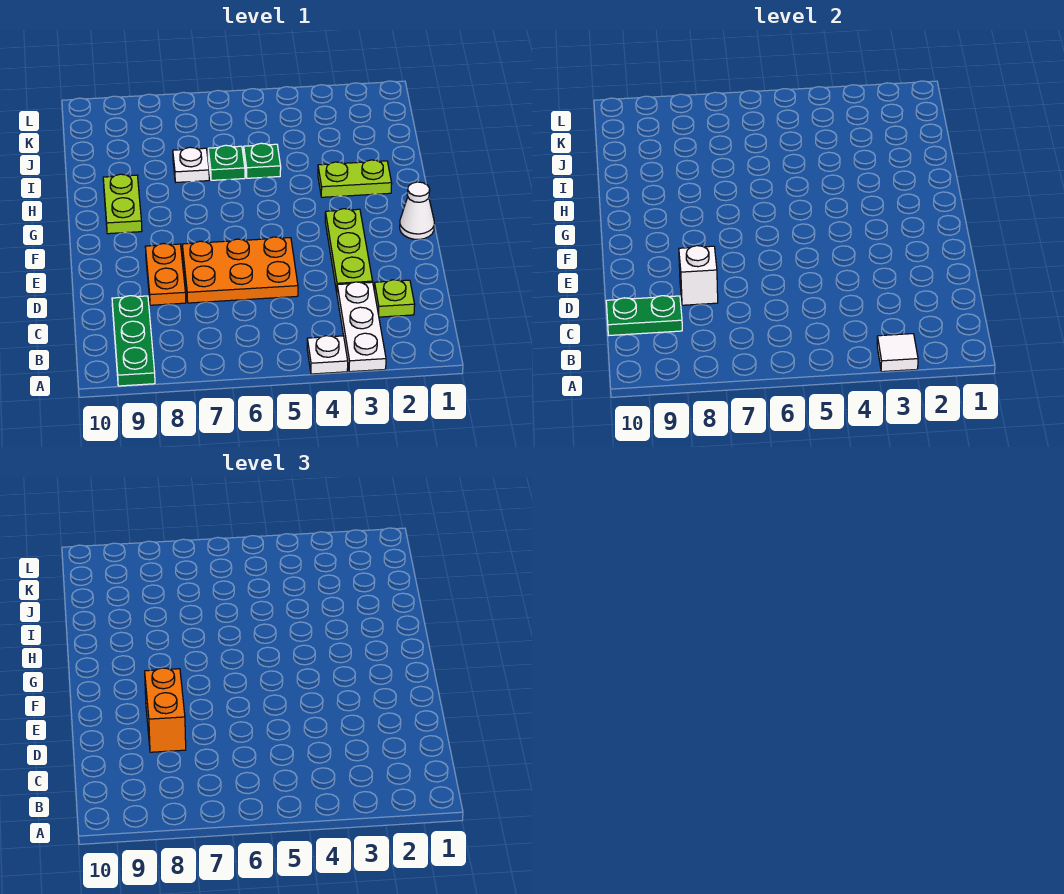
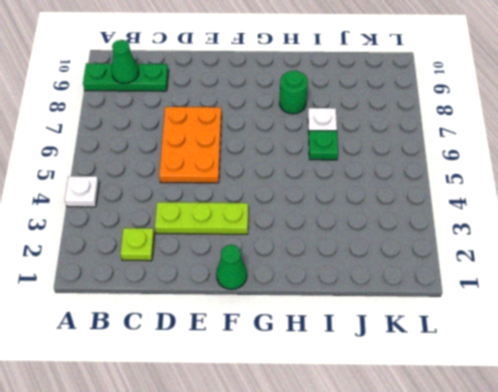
green 1x1 cone [112,40,139,83] -> none
green 1x1 cone [216,245,247,290] -> white 1x1 cone [400,182,434,239]
green 1x1 round brick [279,71,308,114] -> none
none -> white 1x3 plate [337,282,386,372]
none -> orange 1x2 plate [145,243,186,305]
none -> lime 1x2 plate [103,174,142,234]

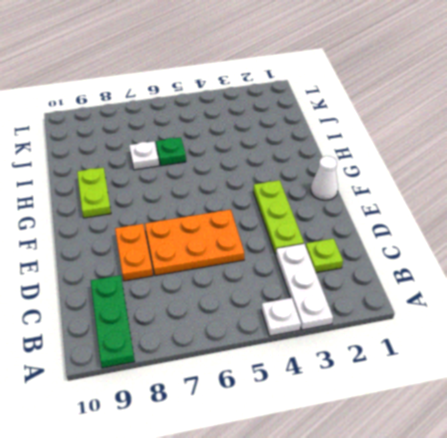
none -> lime 1x2 plate [318,160,392,197]
none -> green 1x1 plate [244,143,281,178]
none -> white 1x1 tile [877,334,918,372]

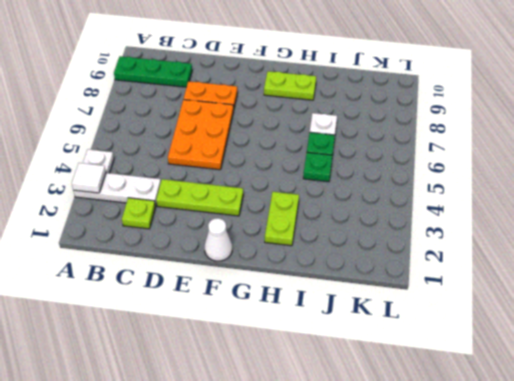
none -> green 1x2 plate [606,296,682,335]
none -> white 1x1 brick [679,246,718,305]
none -> orange 1x2 brick [145,668,186,752]

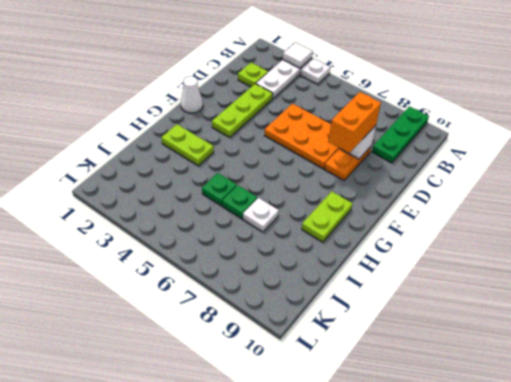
none -> green 1x2 plate [606,296,682,335]

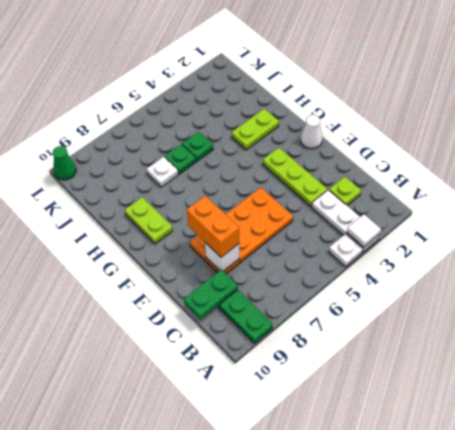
green 1x1 cone [53,146,76,180] -> none

